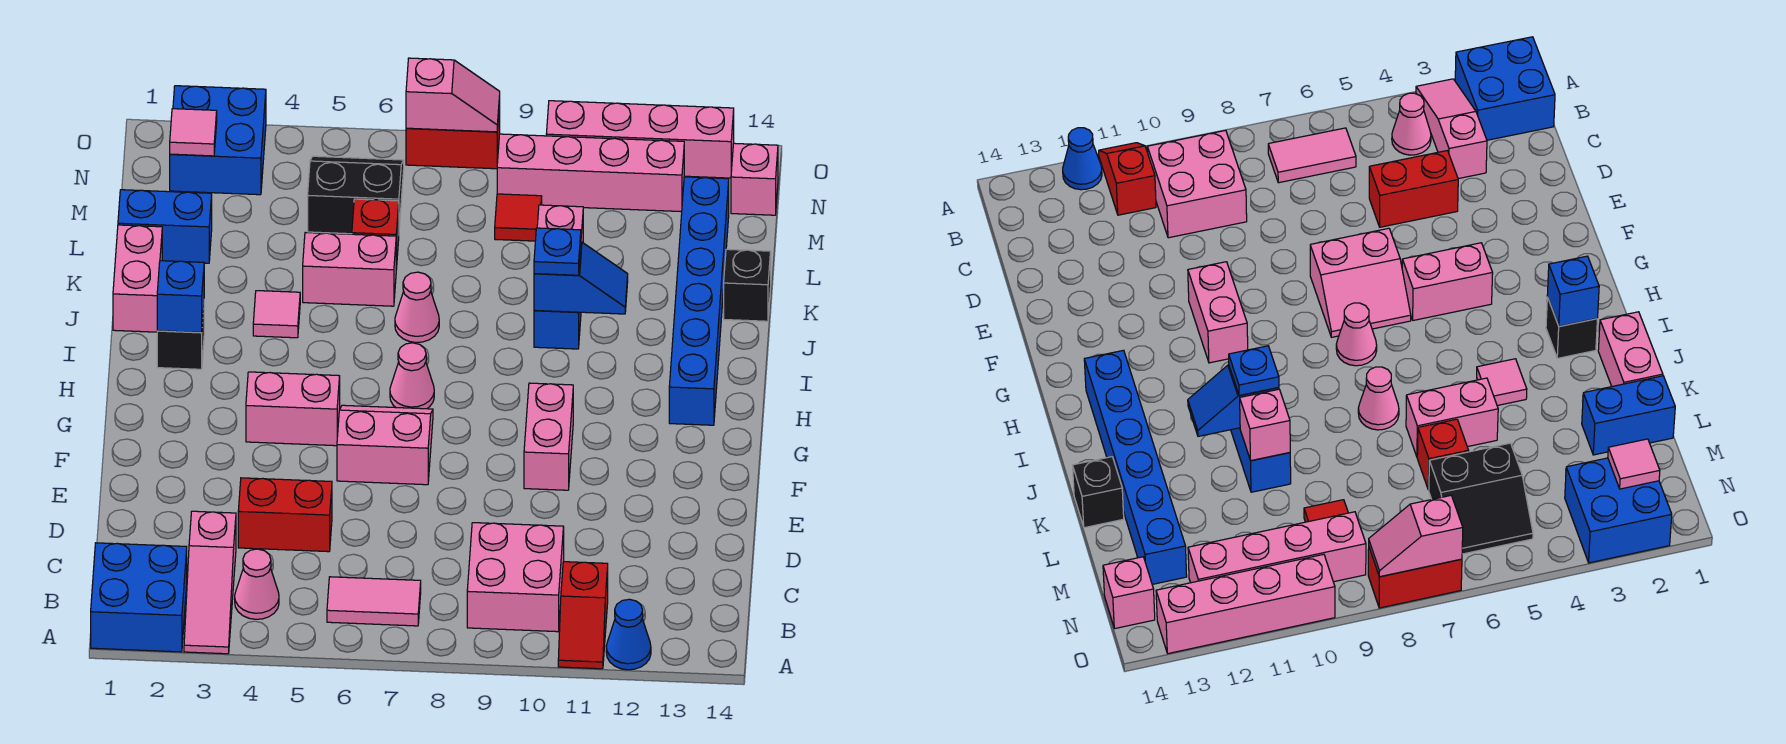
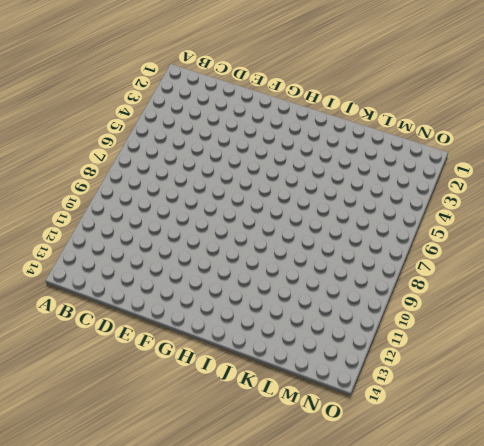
none -> blue 2x2 brick [91,543,187,652]
none -> pink 1x3 slope [184,511,236,654]
none -> red 1x2 slope [558,562,608,669]
none -> blue 1x1 cone [606,599,651,670]

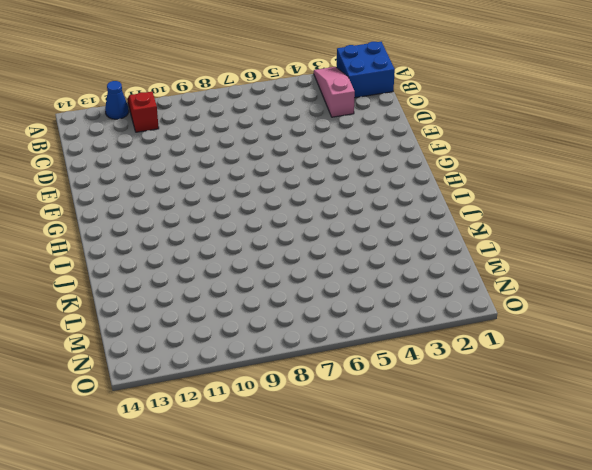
none -> pink 1x1 cone [235,549,279,619]
none -> pink 1x2 tile [327,577,421,626]
none -> pink 2x2 brick [467,523,564,632]
none -> red 1x2 brick [238,478,332,552]

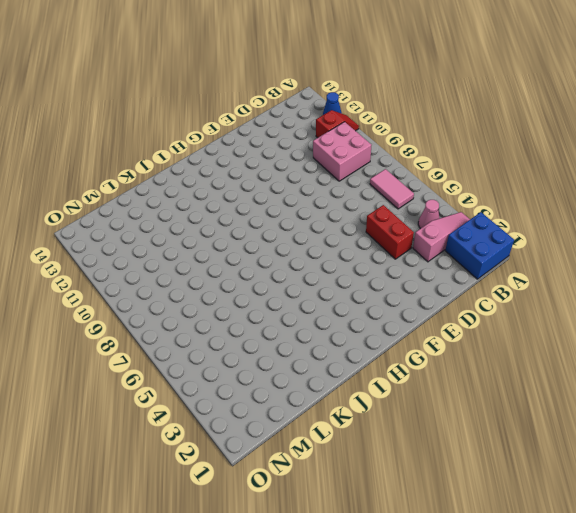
none -> pink 2x2 slope [337,405,433,485]
none -> pink 1x2 brick [524,383,573,490]
none -> pink 1x2 brick [246,372,340,446]
none -> pink 1x1 cone [390,343,434,409]

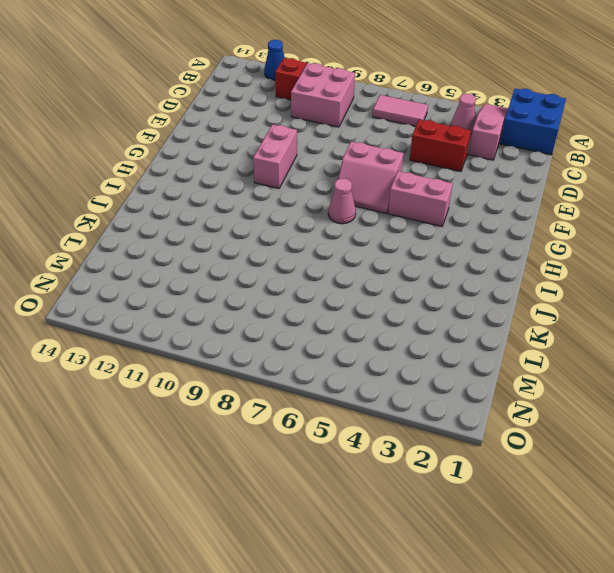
none -> blue 1x6 brick [669,177,729,425]
none -> black 1x1 brick [157,309,204,369]
none -> pink 1x2 brick [113,225,162,332]
none -> pink 1x1 tile [253,291,300,338]

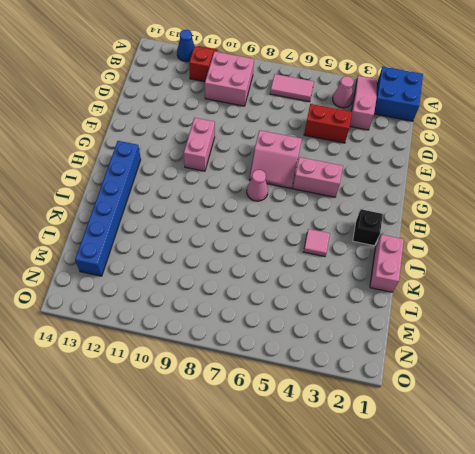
none -> pink 1x1 cone [395,272,439,343]
none -> blue 1x2 brick [534,310,581,349]
none -> pink 1x2 brick [303,233,396,306]
none -> black 1x1 brick [724,249,771,321]

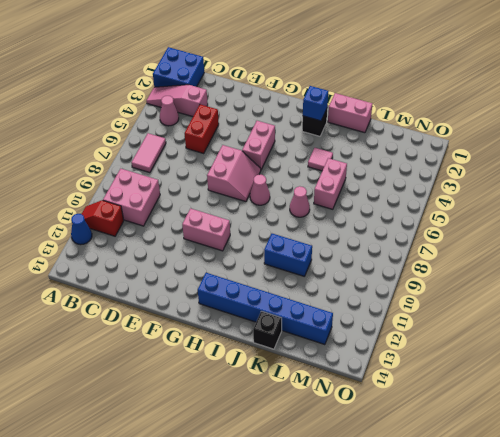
none -> blue 1x2 brick [118,190,212,263]
none -> red 1x1 brick [352,199,399,269]
none -> black 2x2 slope [308,156,404,234]
none -> red 1x1 tile [495,194,542,241]

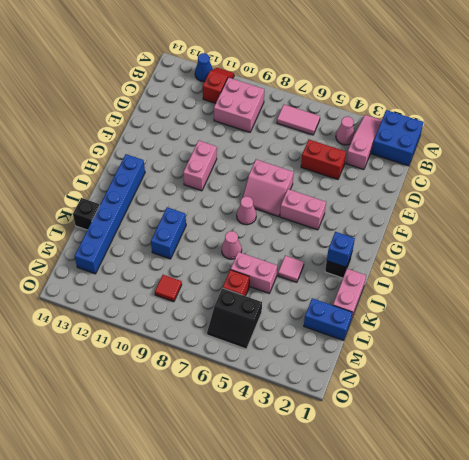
none -> blue 2x2 brick [170,86,266,195]
none -> pink 1x4 brick [497,134,684,212]
none -> pink 1x1 brick [731,143,778,215]
none -> red 1x2 brick [406,103,500,169]

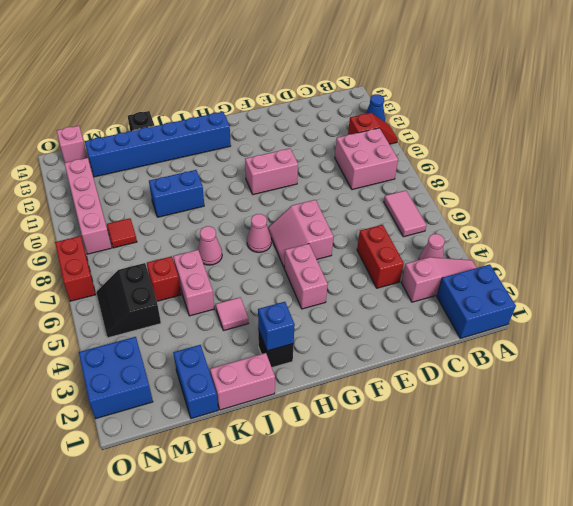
none -> pink 1x4 brick [546,101,734,178]
none -> blue 1x2 slope [534,242,628,314]
none -> pink 1x1 brick [537,205,583,242]
none -> pink 1x1 tile [170,109,217,156]

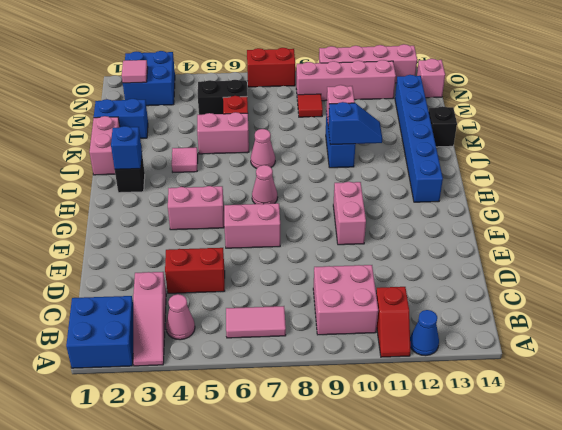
none -> pink 1x2 slope [406,58,500,132]
none -> blue 1x1 plate [534,228,581,275]

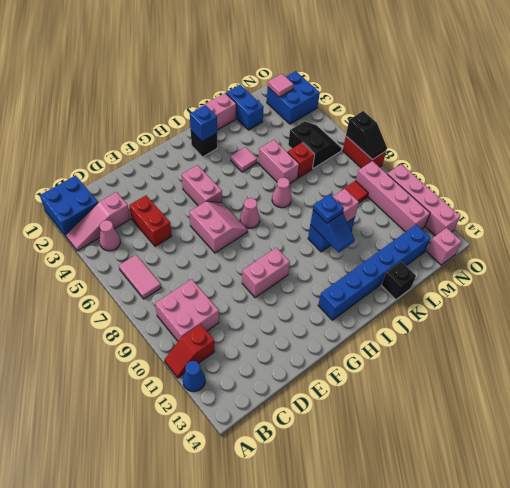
black 1x2 slope [346,111,387,160] -> pink 1x2 slope [406,58,500,132]

